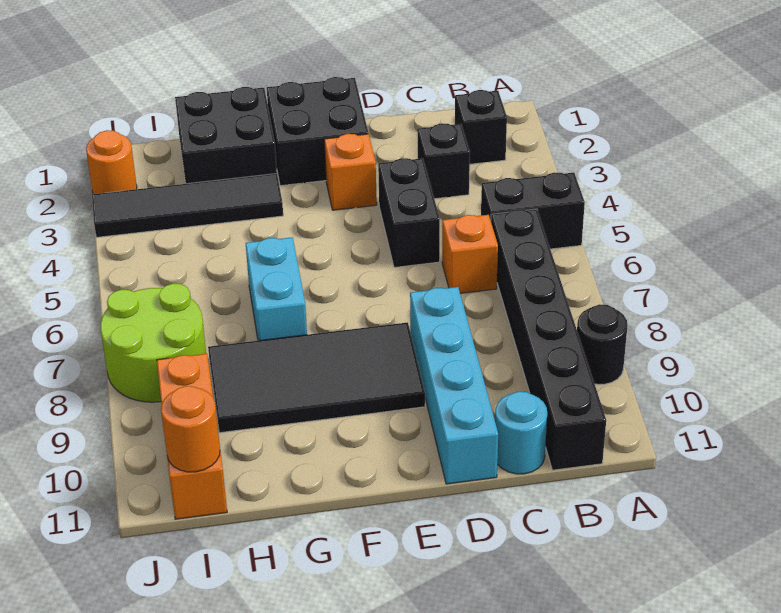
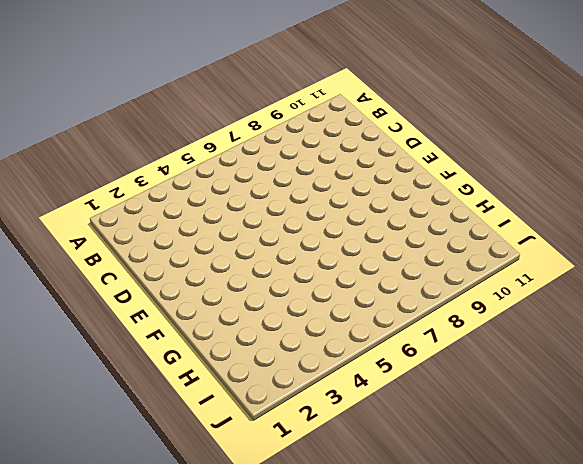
none -> black 1x2 brick [481,172,585,249]
none -> black 1x1 round brick [577,304,628,384]
none -> black 1x1 brick [455,90,507,164]

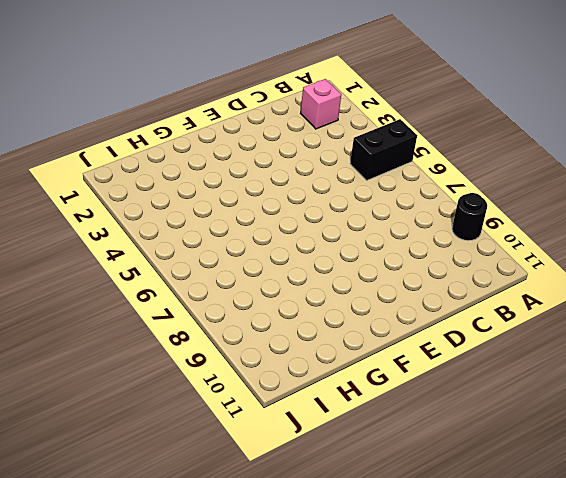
pink 1x1 brick [301,79,341,129] -> black 1x1 brick [455,90,507,164]
none -> black 1x6 brick [491,209,606,470]
none -> black 1x1 brick [417,123,470,199]
none -> orange 1x1 brick [442,215,498,293]

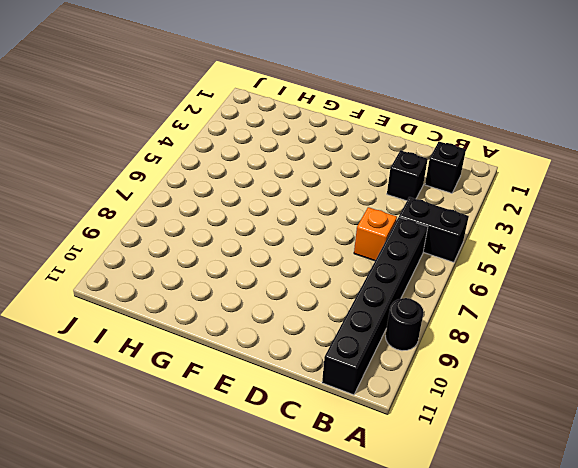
none -> cyan 1x1 round brick [495,392,547,474]
none -> black 1x2 brick [378,158,440,267]
none -> cyan 1x4 brick [410,287,498,484]

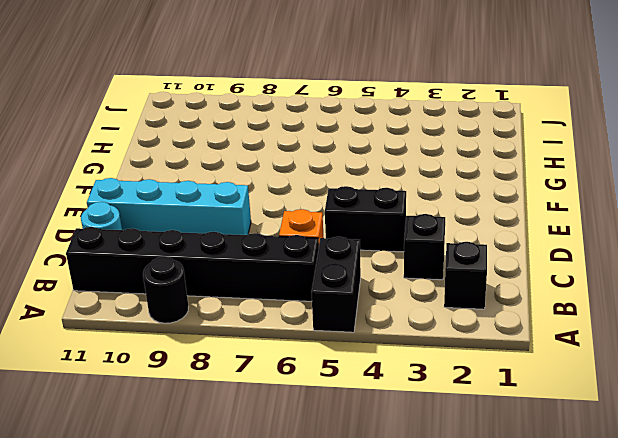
none -> black 2x2 brick [267,77,368,186]
none -> orange 1x1 brick [324,134,377,210]
none -> black 2x4 tile [208,322,425,433]

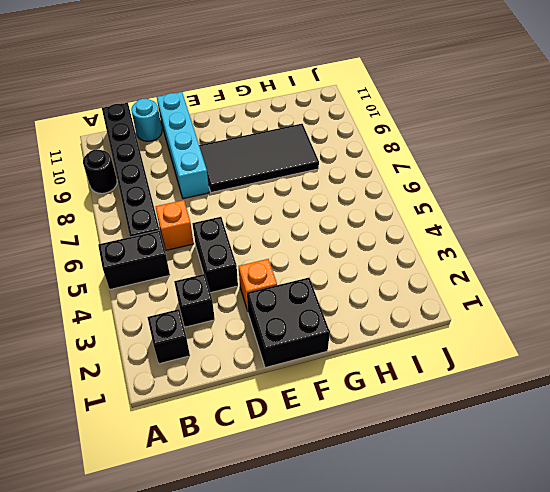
none -> black 2x2 brick [175,87,277,184]
none -> black 1x4 tile [92,174,283,237]
none -> cyan 1x2 brick [246,237,307,341]

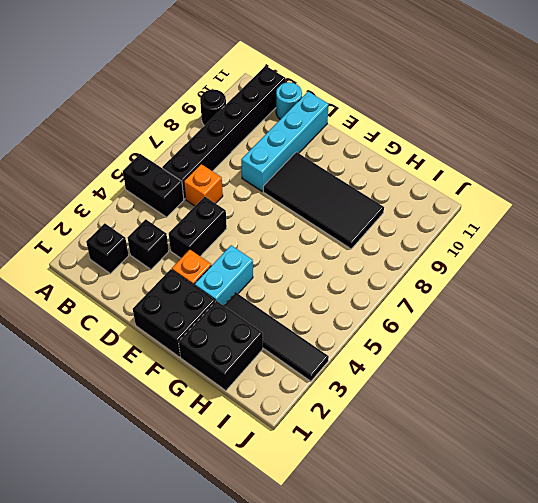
cyan 1x2 brick [194,245,253,306] -> cyan 1x2 brick moved to [246,237,307,341]
none -> lime 2x2 round brick [100,283,206,402]
none -> orange 1x3 brick [157,354,227,519]
none -> orange 1x1 round brick [86,130,137,194]

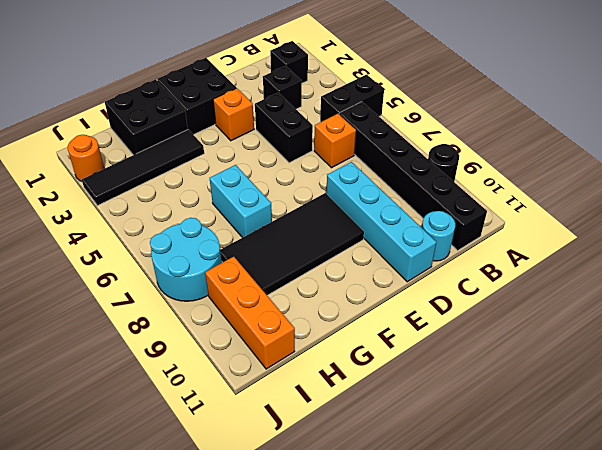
cyan 2x2 round brick [150,218,222,301] -> lime 2x2 round brick [100,283,206,402]
none -> orange 1x1 round brick [161,386,220,472]

